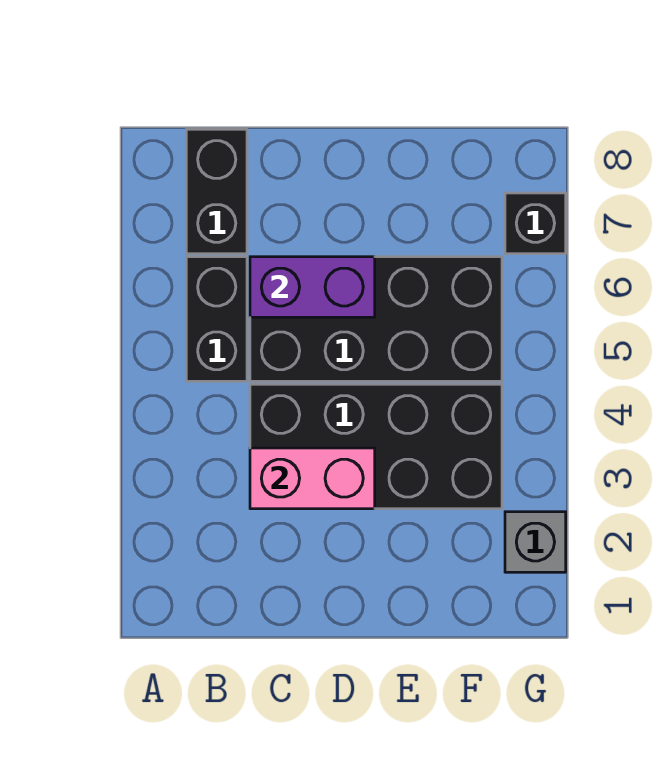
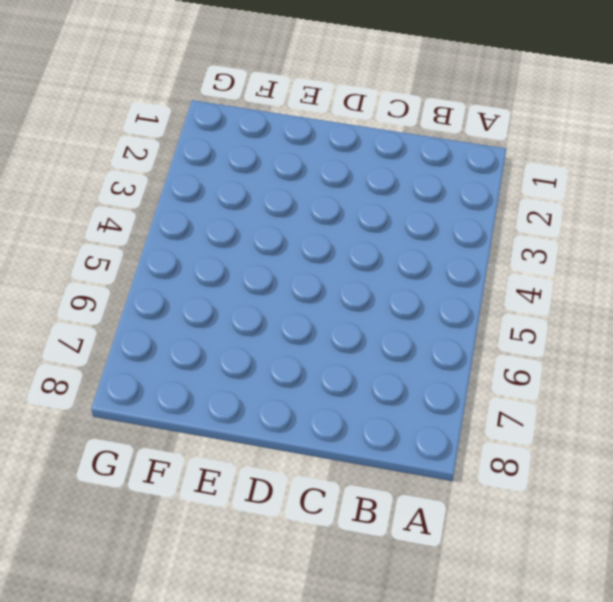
none -> black 1x2 brick [186,257,247,381]
none -> black 1x2 brick [186,129,247,254]

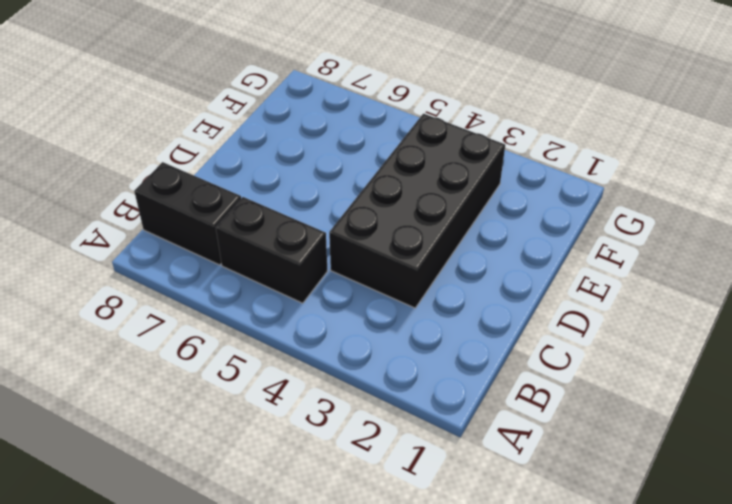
none -> black 2x4 brick [250,257,502,381]
none -> grey 1x1 brick [505,512,566,572]

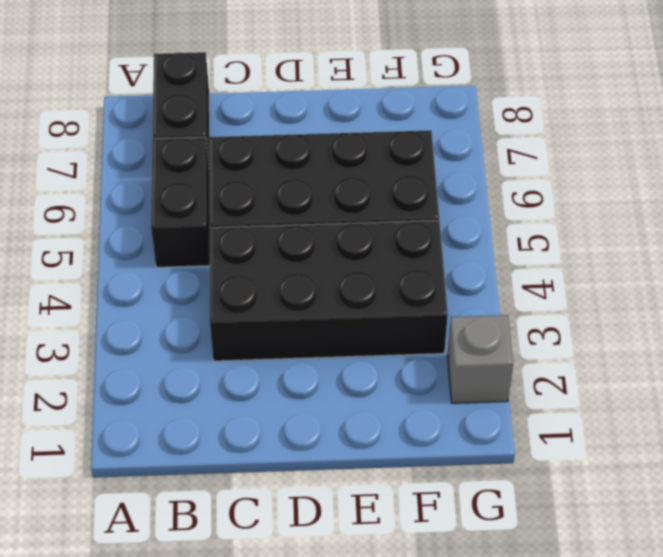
none -> black 1x1 brick [505,193,566,254]
none -> pink 1x2 brick [250,448,375,509]

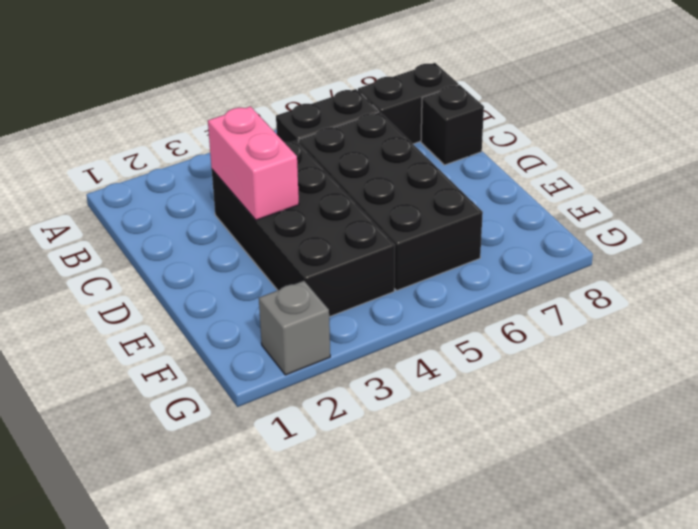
black 1x1 brick [421,85,484,165] -> black 1x1 brick moved to [505,193,566,254]
none -> purple 1x2 brick [250,257,375,317]

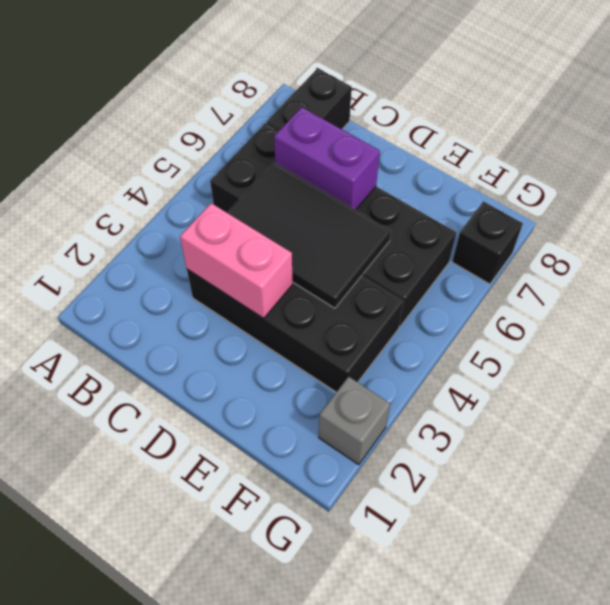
black 2x3 tile [227,162,391,308] -> none

